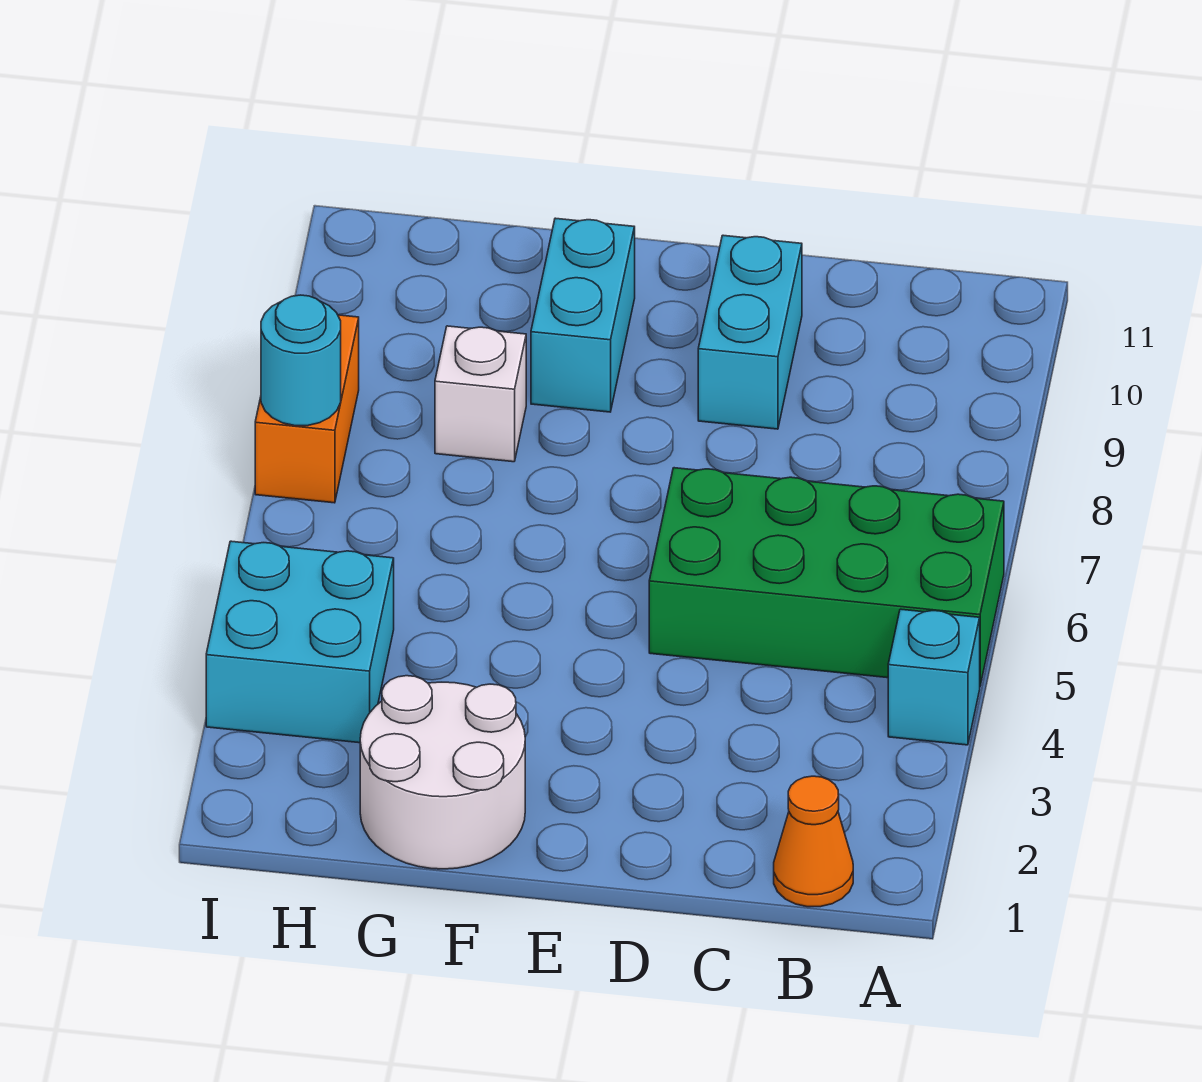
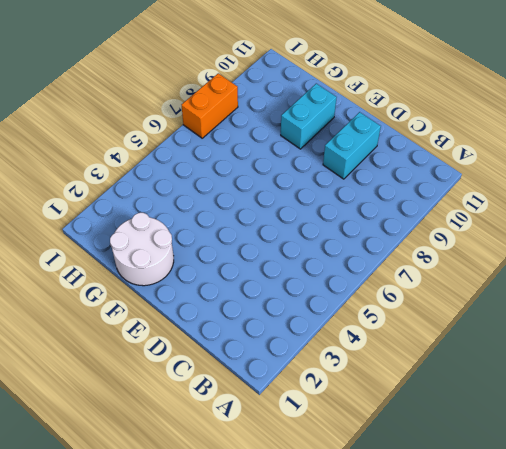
none -> cyan 1x1 brick [888,609,980,745]
none -> green 2x4 brick [649,468,1004,685]

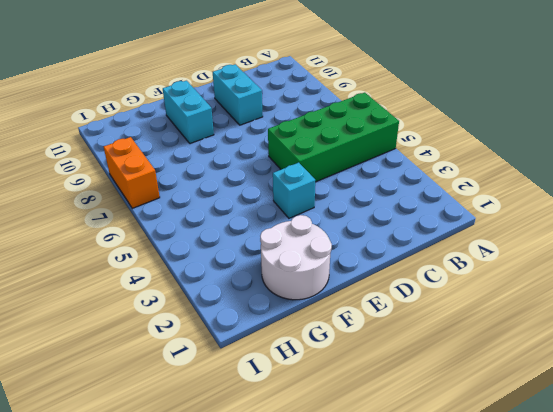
cyan 1x1 brick [273,163,315,218] -> cyan 1x1 brick moved to [888,609,980,745]
none -> orange 1x1 cone [774,776,853,907]
none -> white 1x1 brick [435,326,526,462]

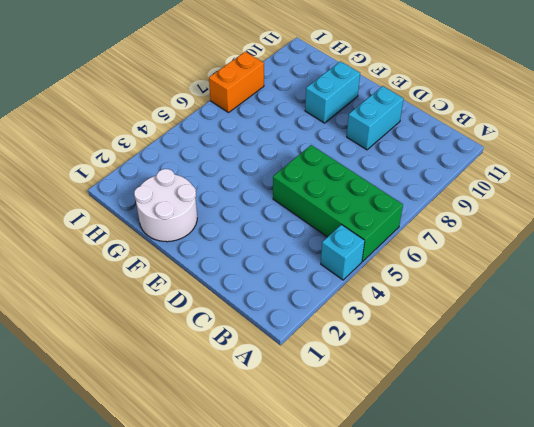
none -> orange 1x1 cone [774,776,853,907]
none -> white 1x1 brick [435,326,526,462]

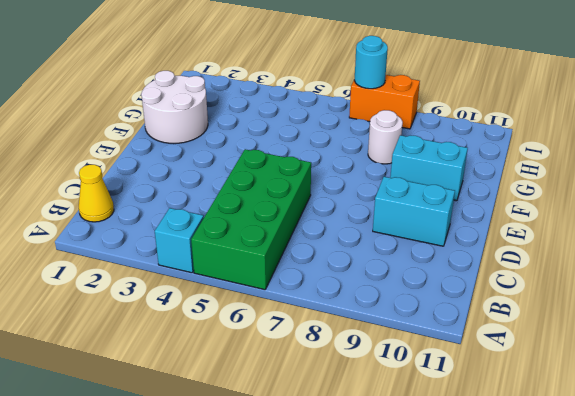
yellow 1x1 cone [79,165,114,222] -> orange 1x1 cone [774,776,853,907]
white 1x1 round brick [368,110,403,164] -> white 1x1 brick [435,326,526,462]
none -> cyan 2x2 brick [206,541,394,743]

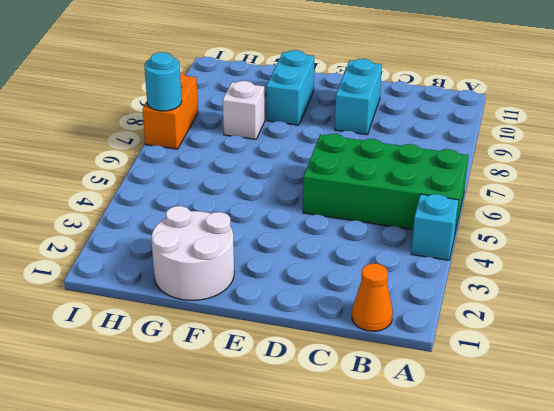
none -> cyan 2x2 brick [206,541,394,743]

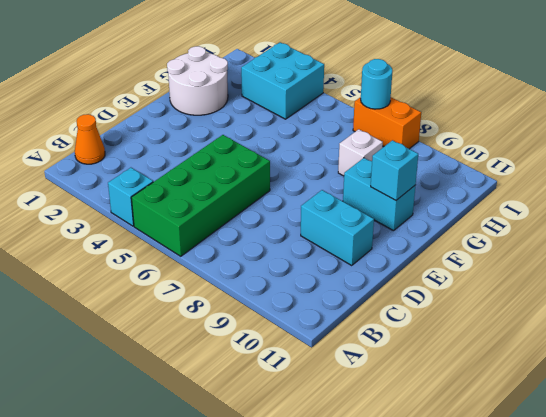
cyan 1x1 brick [371,140,418,200] -> none

